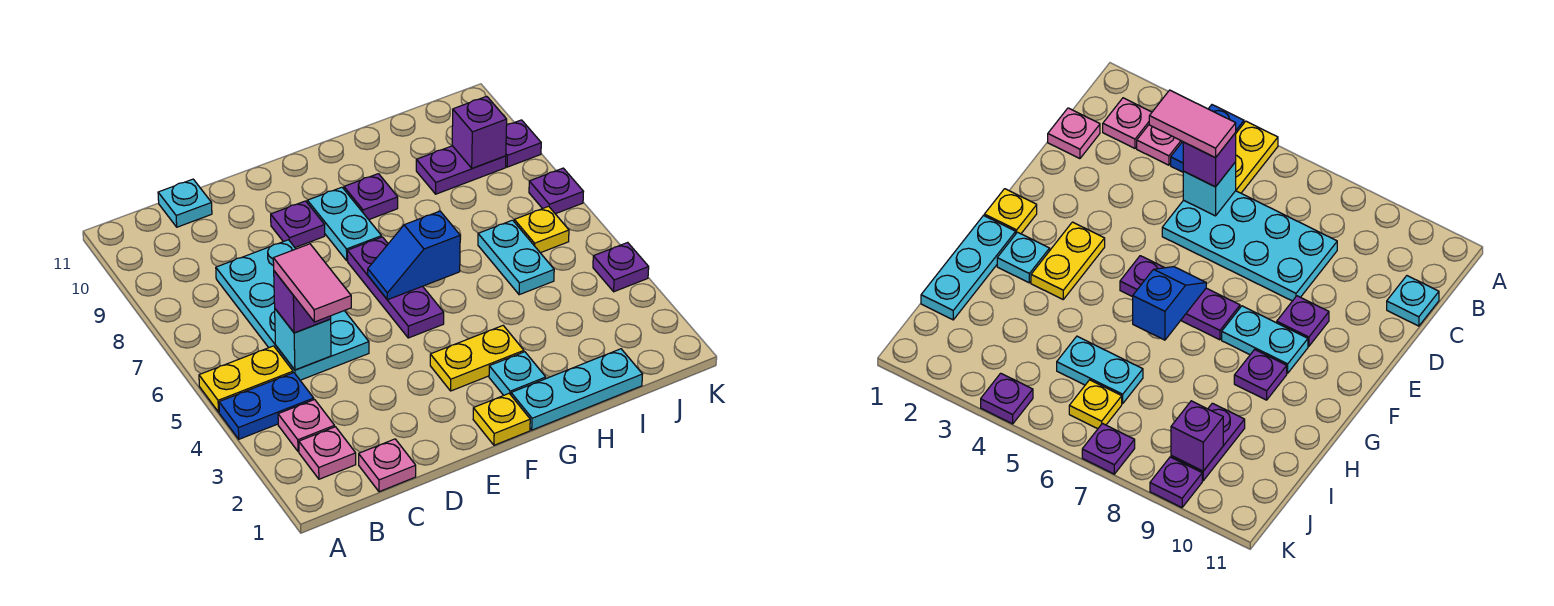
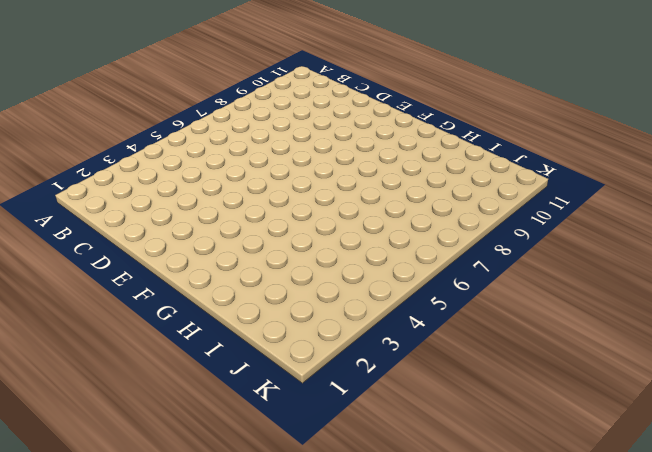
none -> blue 1x2 plate [219,373,314,439]
none -> yellow 1x2 plate [199,346,293,412]
none -> pink 1x1 plate [299,427,356,479]

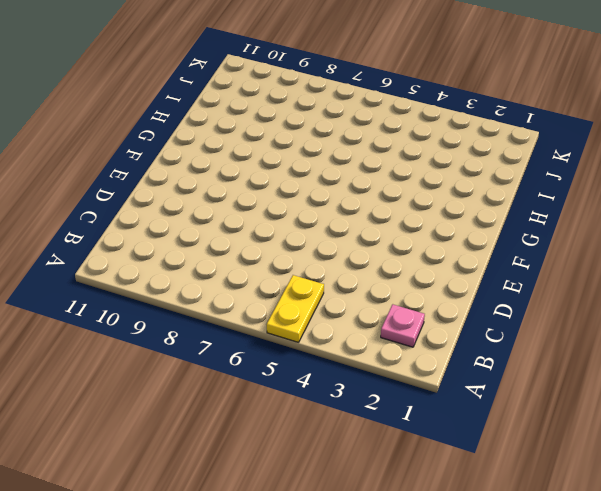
none -> blue 1x2 plate [219,373,314,439]
none -> pink 1x1 plate [278,400,335,452]
none -> pink 1x1 plate [359,439,416,492]

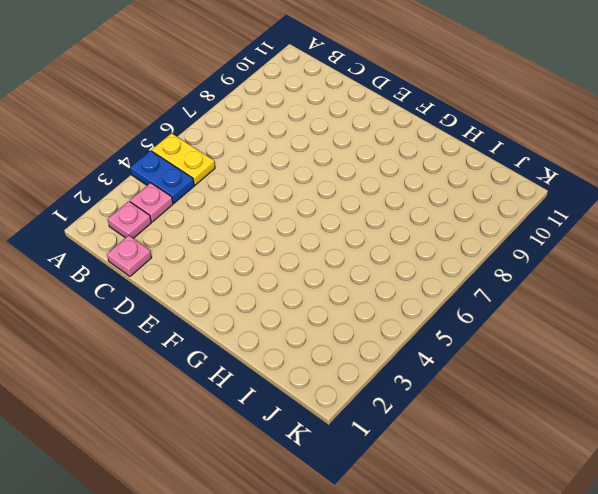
none -> cyan 2x4 plate [216,240,369,380]
none -> cyan 1x1 plate [158,179,212,227]
none -> purple 1x1 plate [271,201,325,247]

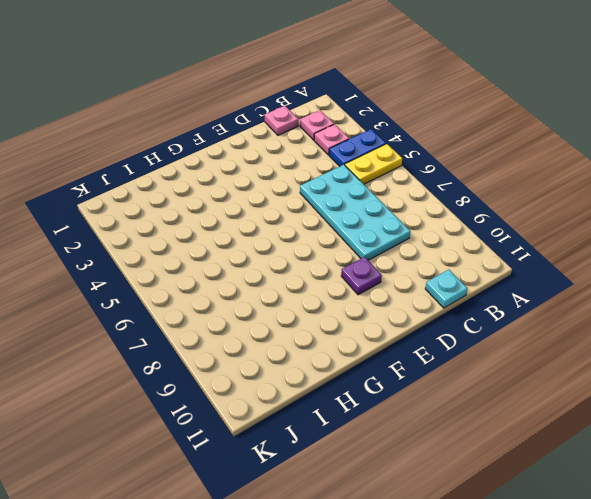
none -> yellow 1x1 plate [473,394,530,445]
none -> yellow 1x2 plate [430,326,524,391]
none -> purple 1x3 plate [347,237,444,338]

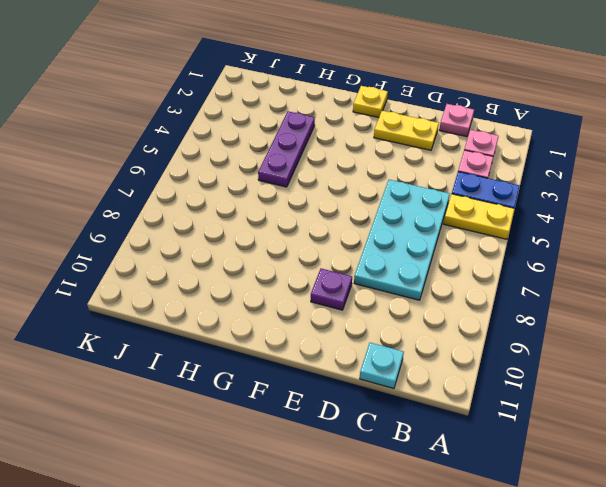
yellow 1x2 plate [374,111,439,150] -> yellow 1x2 plate moved to [430,326,524,391]
purple 1x3 plate [258,111,315,187] -> purple 1x3 plate moved to [347,237,444,338]
none -> cyan 1x2 plate [307,187,382,261]
none -> cyan 1x3 plate [511,349,643,430]
none -> cyan 1x1 plate [489,352,546,395]

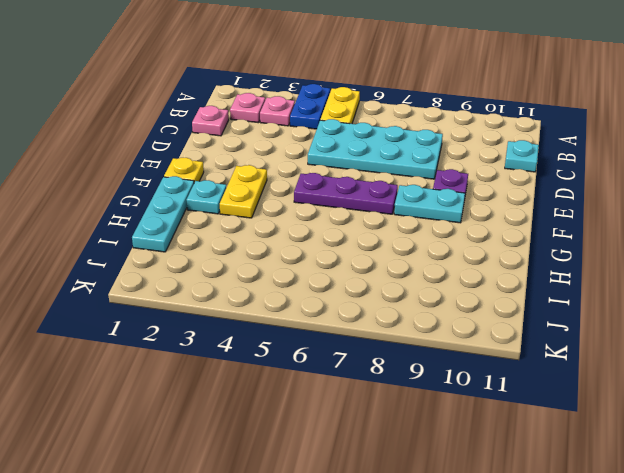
none -> purple 1x1 plate [344,174,398,220]
none -> cyan 1x2 plate [478,220,554,295]
none -> purple 1x2 plate [416,146,506,194]

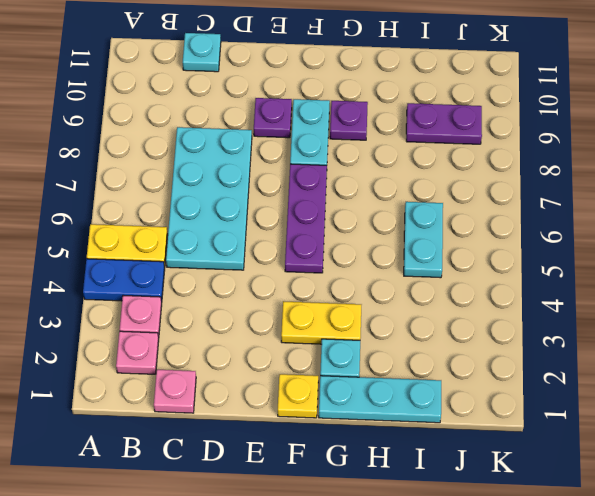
none -> yellow 1x1 plate [514,206,569,253]
none -> purple 1x1 plate [593,242,649,292]
none -> purple 1x1 plate [529,168,584,214]

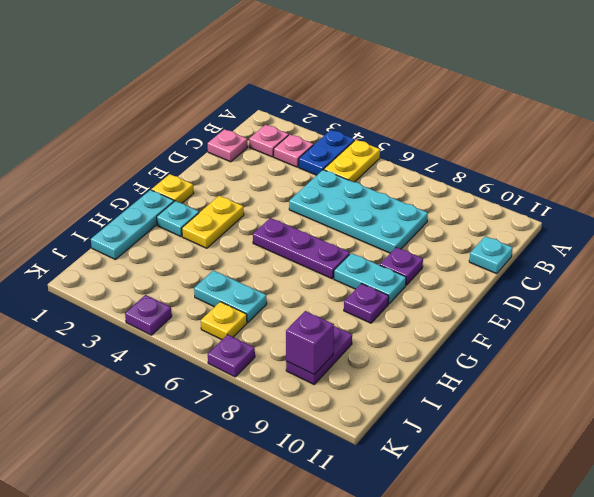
none -> purple 1x1 plate [506,120,541,167]
none -> cyan 1x1 brick [275,309,331,370]
none -> blue 1x2 slope [368,211,460,300]

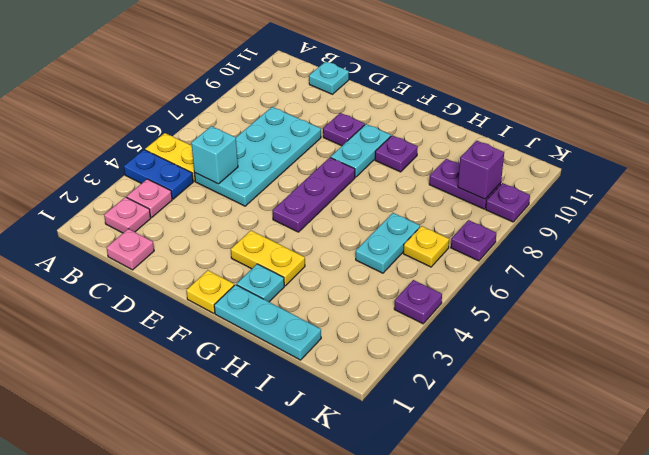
none -> blue 1x2 slope [368,211,460,300]
none -> purple 1x1 brick [274,271,331,333]
none -> pink 1x2 tile [273,244,351,322]

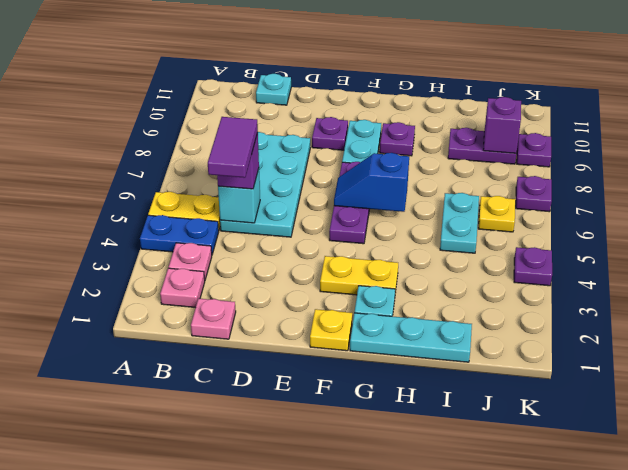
purple 1x2 tile [208,117,258,178] -> pink 1x2 tile [273,244,351,322]

